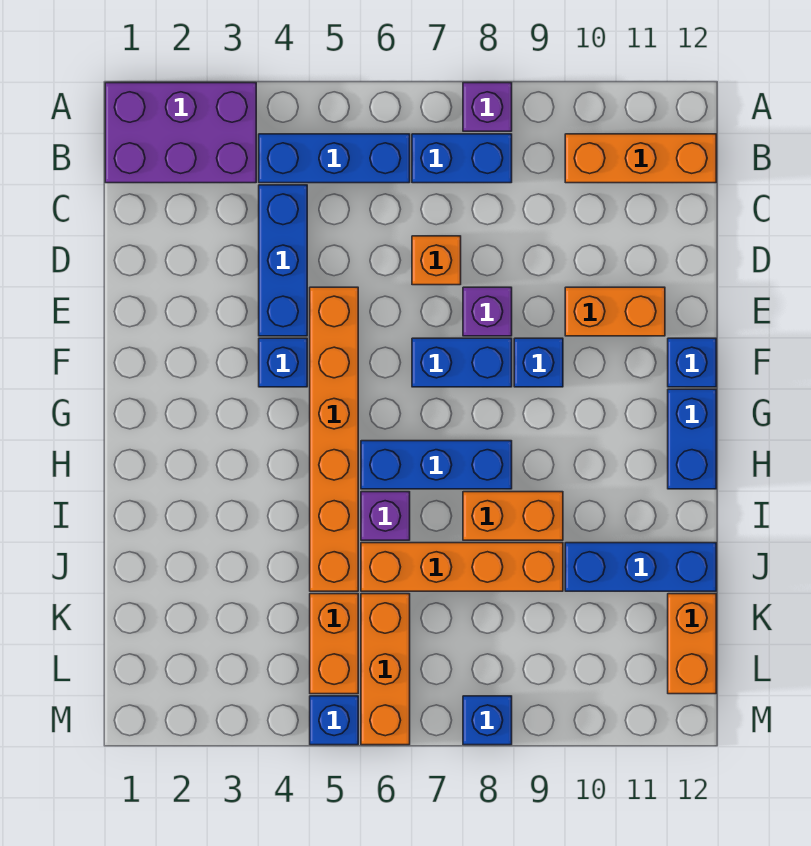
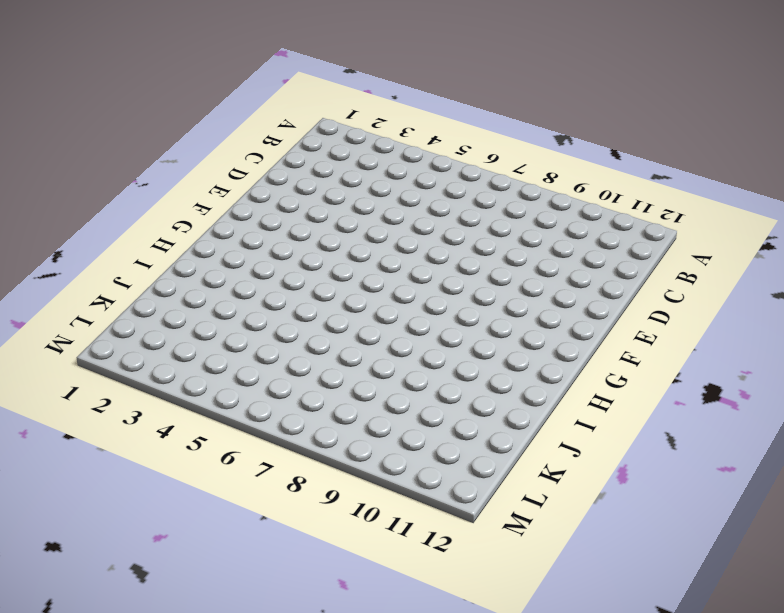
none -> purple 2x3 brick [105,83,256,183]
none -> purple 1x1 brick [463,83,512,131]
none -> blue 1x3 brick [259,134,410,183]

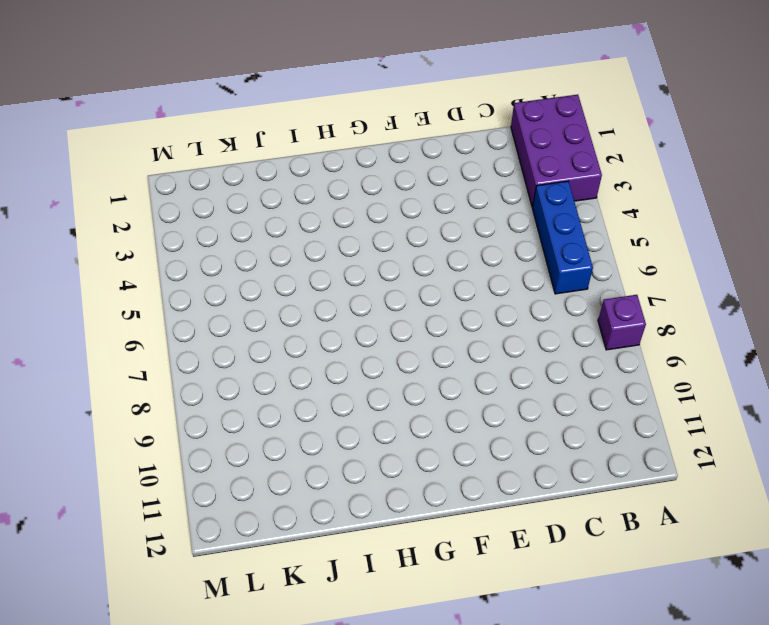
none -> blue 1x2 brick [412,134,512,183]
none -> orange 1x3 brick [565,134,716,183]
none -> blue 1x3 brick [259,185,307,336]

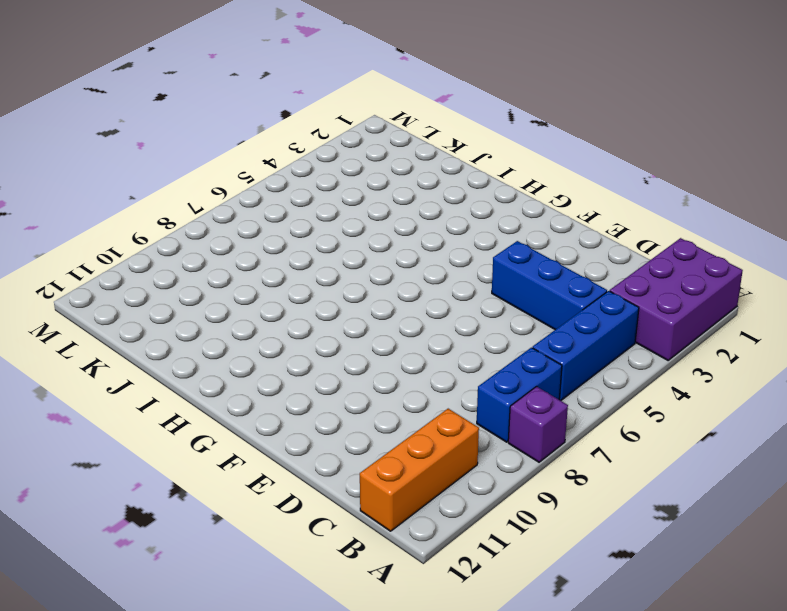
none -> orange 1x1 brick [412,236,461,285]
none -> orange 1x6 brick [310,287,358,591]
none -> purple 1x1 brick [463,287,512,336]

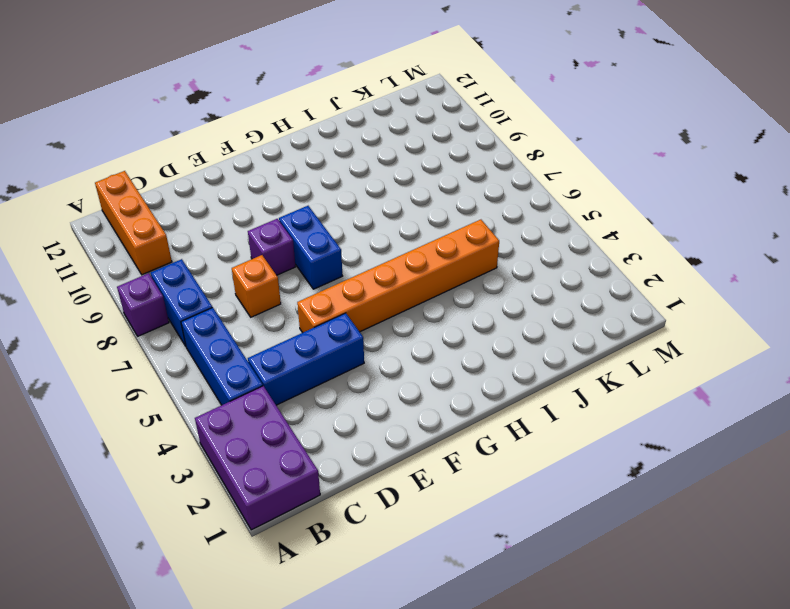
none -> orange 1x2 brick [565,287,665,336]
none -> blue 1x1 brick [259,338,307,387]
none -> blue 1x1 brick [514,338,563,387]

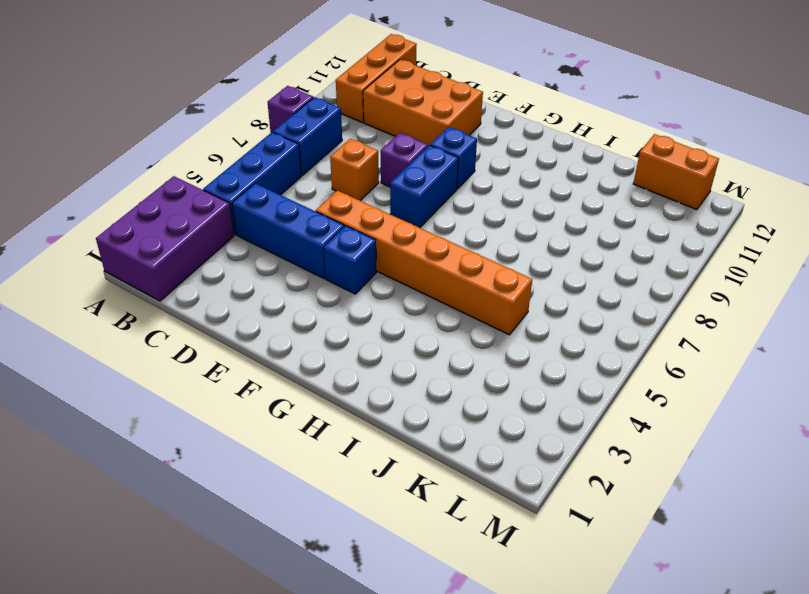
orange 2x3 brick [363,60,483,146] -> orange 1x2 brick [565,287,665,336]
none -> blue 1x1 brick [668,338,716,387]
none -> blue 1x2 brick [668,389,716,489]
none -> blue 1x3 brick [361,441,512,489]

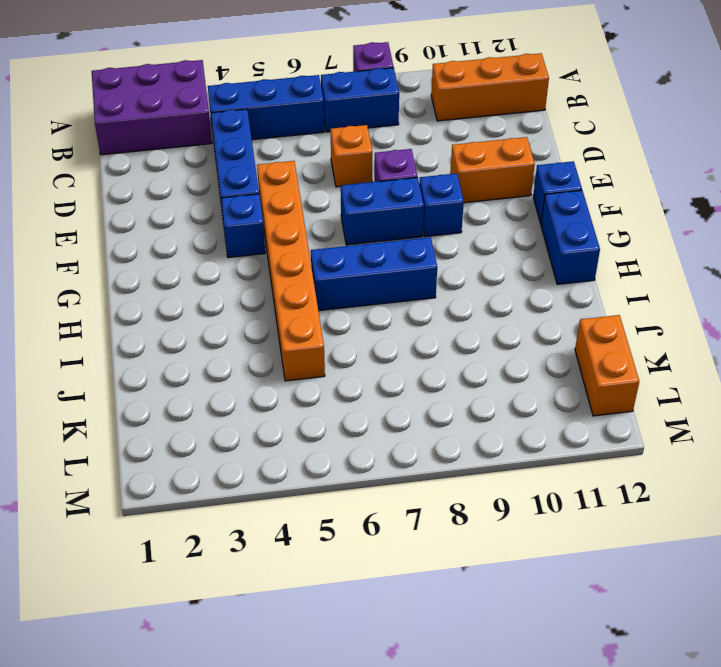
none -> purple 1x1 brick [361,492,410,540]
none -> orange 1x2 brick [463,492,563,540]
none -> orange 1x4 brick [361,543,563,591]

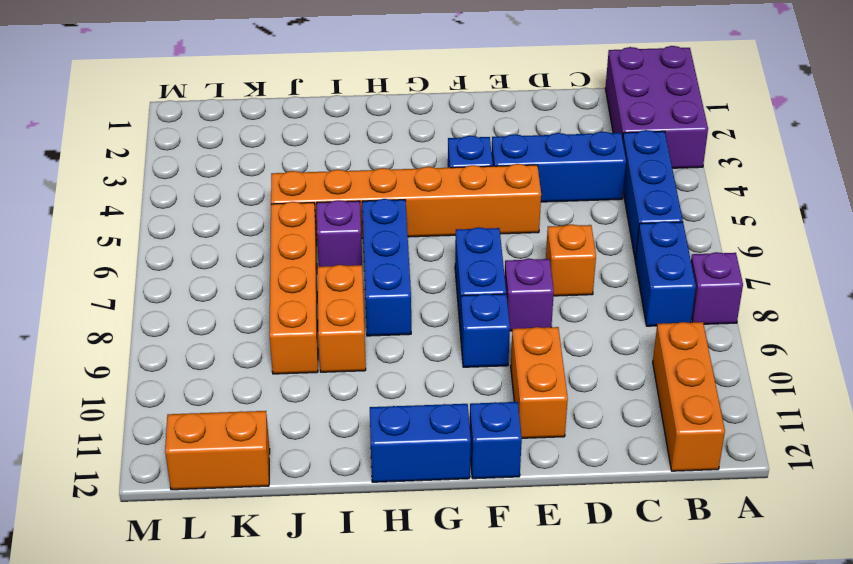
none -> blue 1x3 brick [565,543,716,591]
none -> orange 1x2 brick [310,594,358,694]
none -> orange 1x3 brick [361,594,410,745]

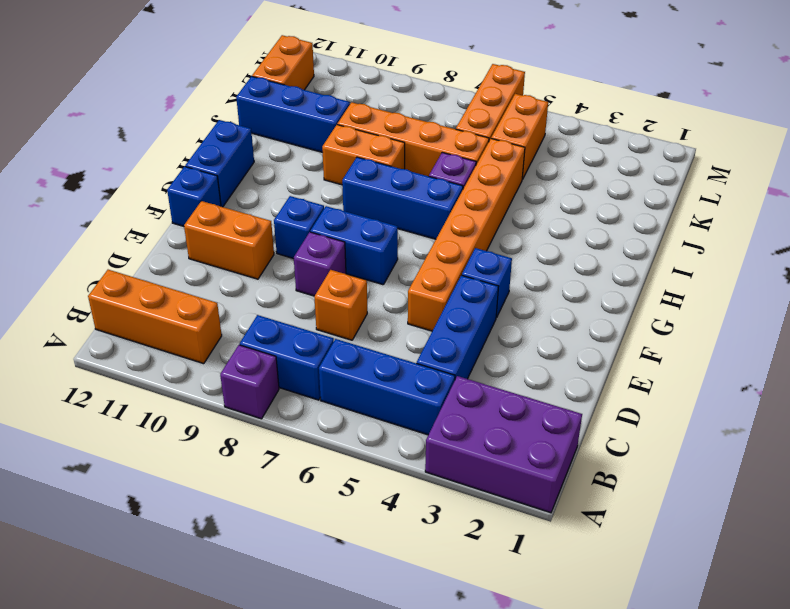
none -> blue 1x1 brick [310,696,358,745]
none -> blue 1x1 brick [463,696,512,745]

